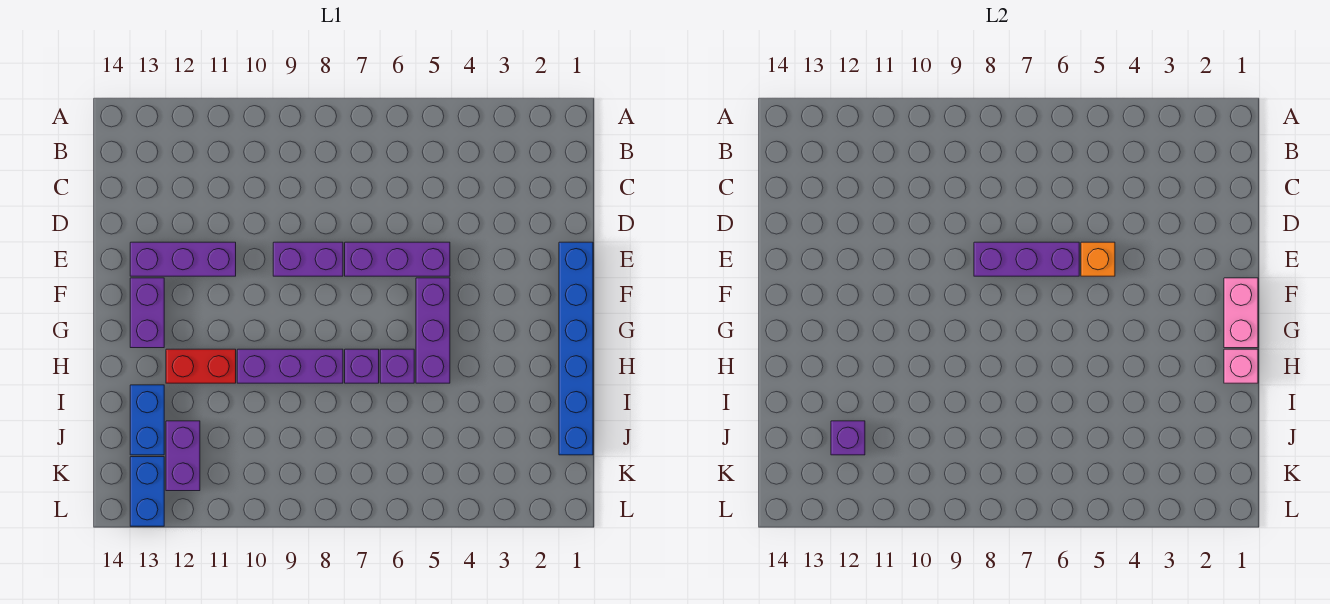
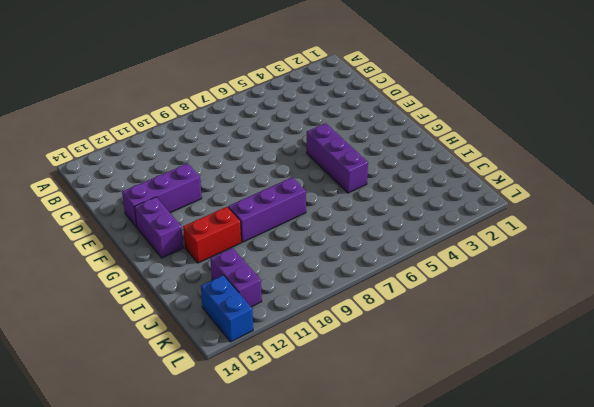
none -> blue 1x6 brick [559,242,593,455]
none -> purple 1x3 brick [345,242,450,276]
none -> purple 1x2 brick [273,242,343,276]

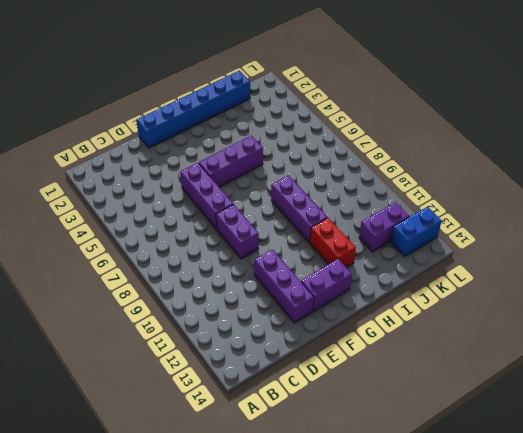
none -> purple 1x1 brick [380,349,414,383]
none -> purple 1x1 brick [345,349,379,383]
none -> blue 1x2 brick [130,385,164,455]

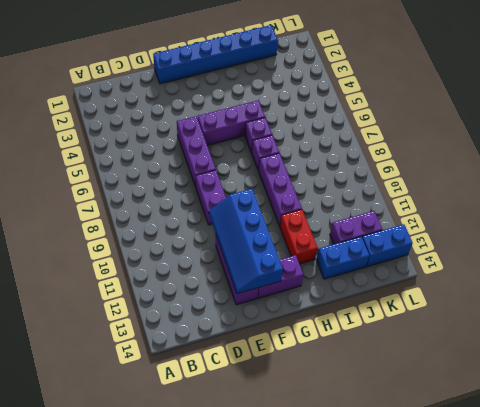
blue 2x4 slope [209,189,283,294] -> none
none -> orange 1x1 brick [1081,242,1115,276]
none -> purple 1x3 brick [974,242,1079,276]
none -> pink 1x2 brick [1224,278,1258,348]

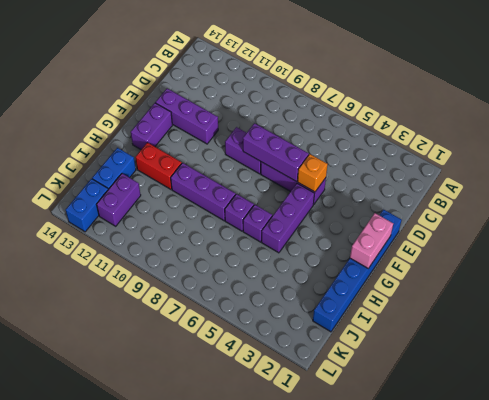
none -> pink 1x1 brick [1224,349,1258,383]
none -> purple 1x1 brick [831,421,865,455]

